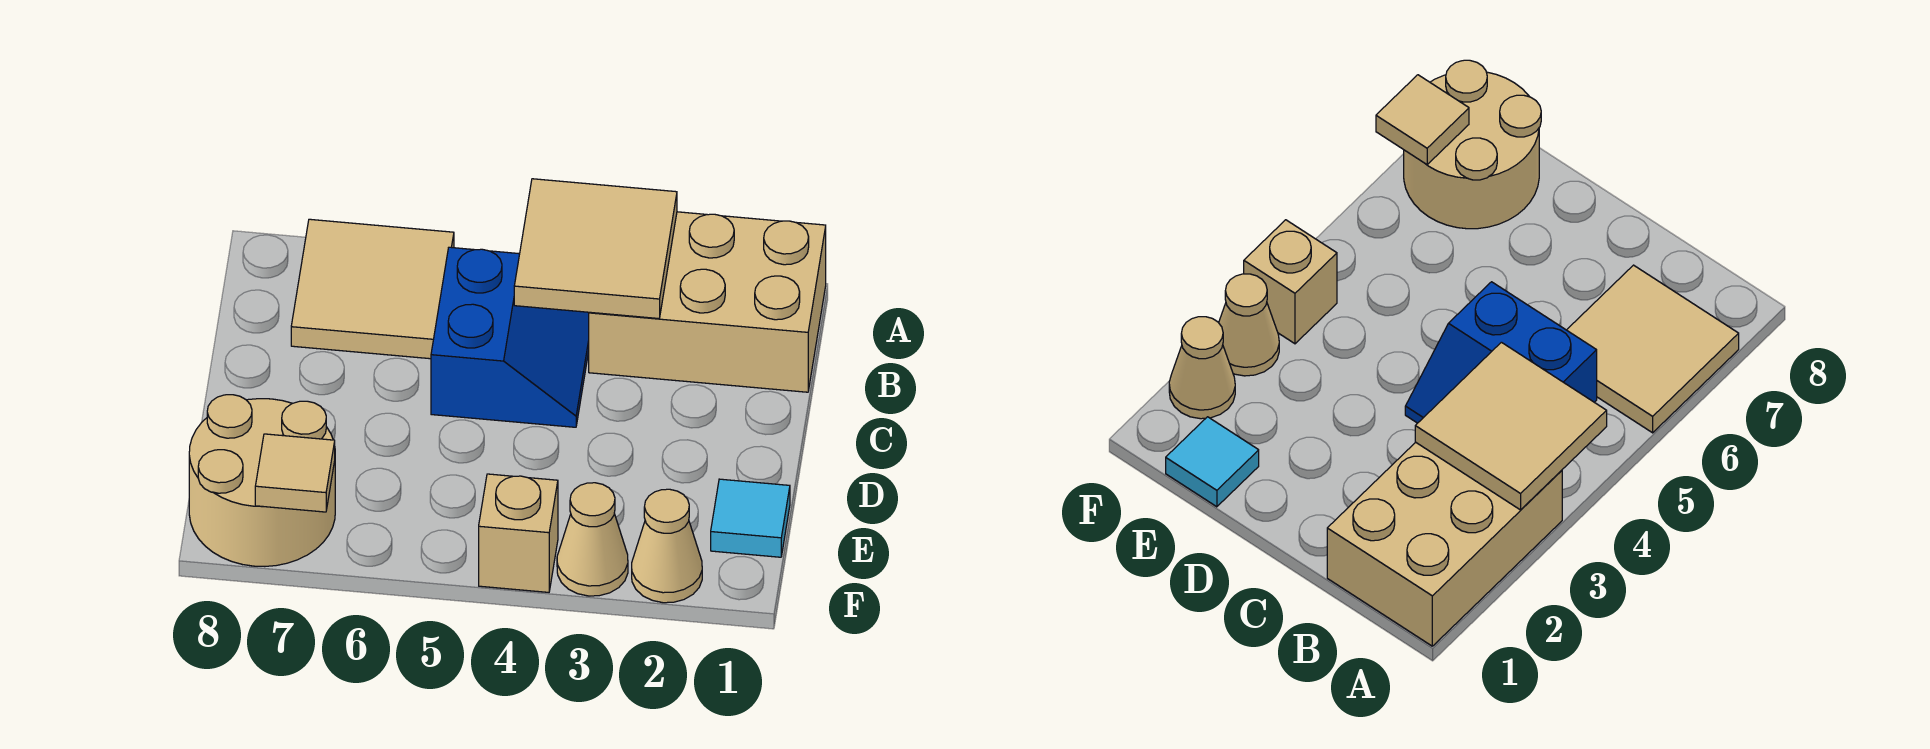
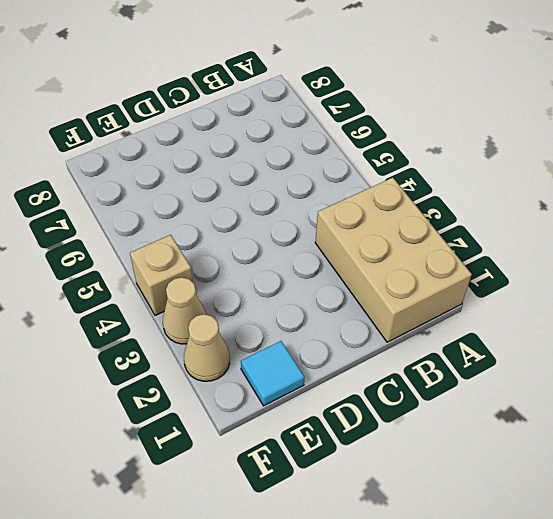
none -> tan 2x2 tile [291,219,454,359]
none -> blue 2x2 slope [431,247,589,427]

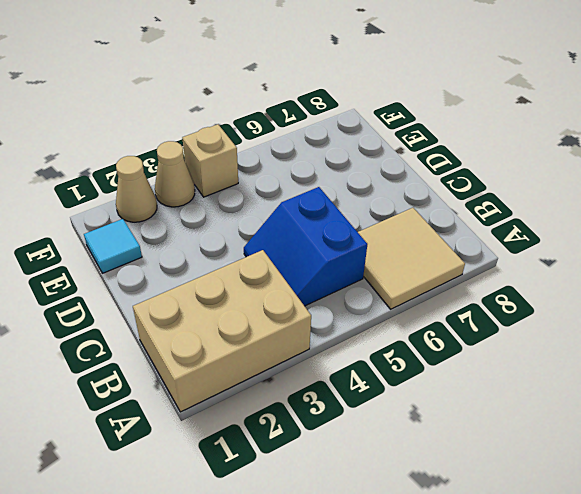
none -> tan 2x2 round brick [189,395,335,566]
none -> tan 2x2 tile [514,179,677,319]

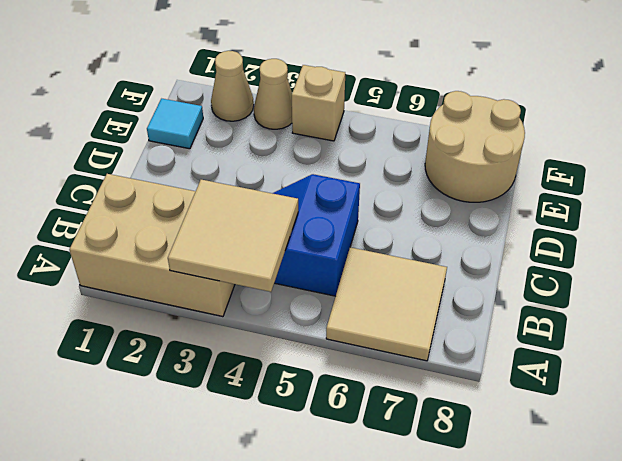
none -> tan 1x1 tile [255,434,335,512]

